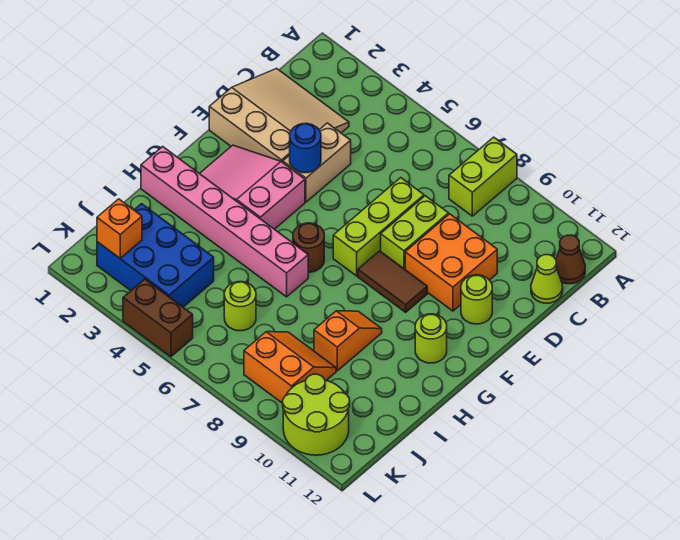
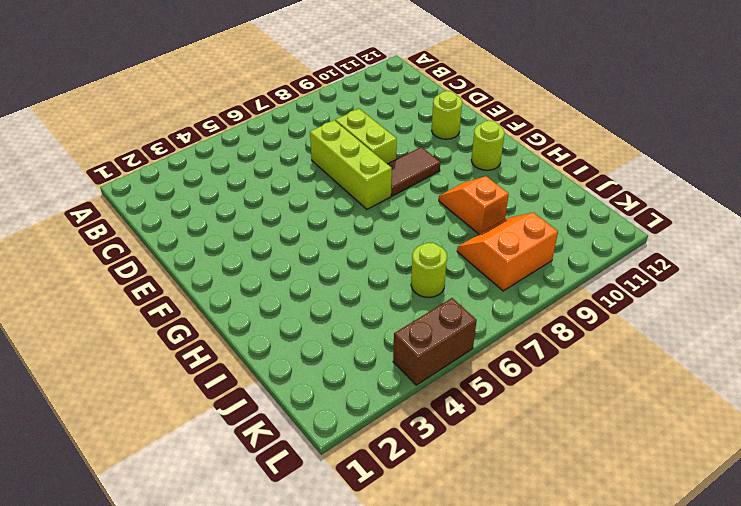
none -> lime 1x2 brick [449,137,517,216]
none -> brown 1x1 cone [556,235,585,284]
none -> tan 3x3 slope [209,68,349,162]

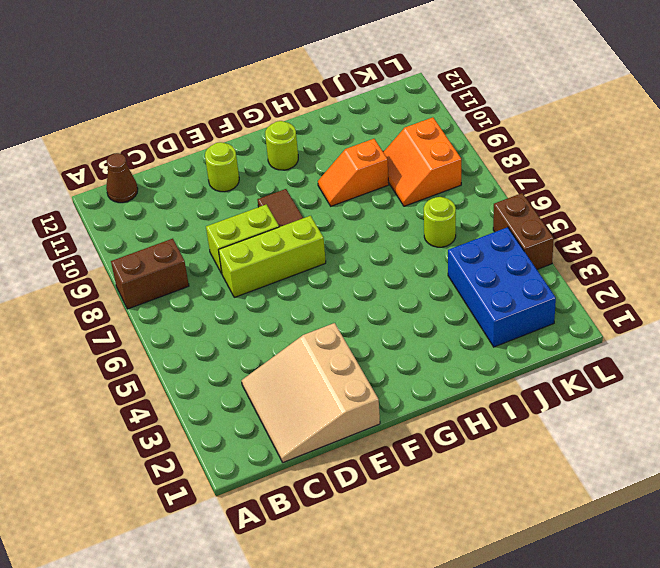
brown 1x2 brick [111,239,189,309] -> lime 1x2 brick [449,137,517,216]
none -> lime 1x1 cone [531,255,563,303]
none -> tan 1x2 brick [283,123,351,202]
none -> orange 2x2 brick [405,214,497,311]

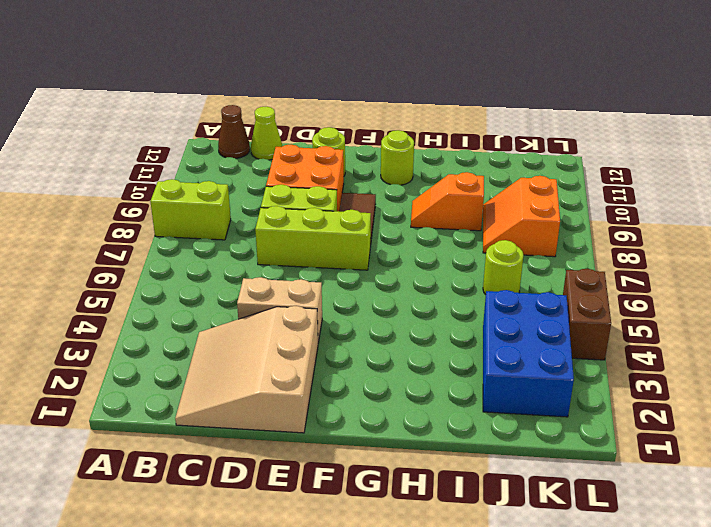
none -> pink 2x3 slope [200,145,305,229]
none -> brown 1x1 round brick [293,223,324,272]
none -> pink 1x6 brick [141,146,308,297]

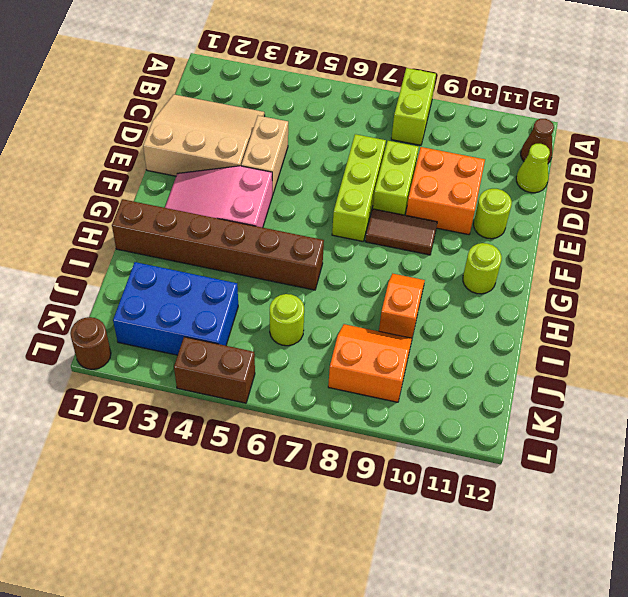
brown 1x6 brick [112,199,324,290] -> pink 1x6 brick [141,146,308,297]
brown 1x1 round brick [70,317,111,369] -> brown 1x1 round brick moved to [293,223,324,272]
none -> lime 2x2 round brick [283,374,350,455]
none -> blue 1x1 round brick [290,123,321,173]
none -> orange 1x1 brick [97,199,142,258]

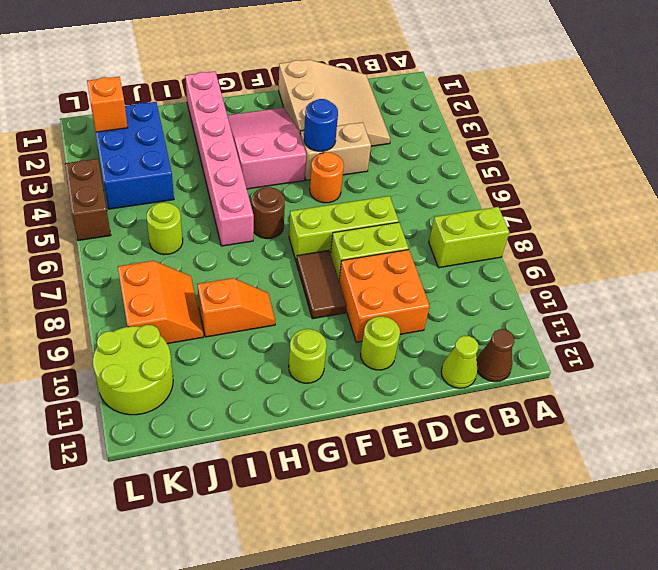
orange 1x1 round brick [310,152,344,203] -> none

